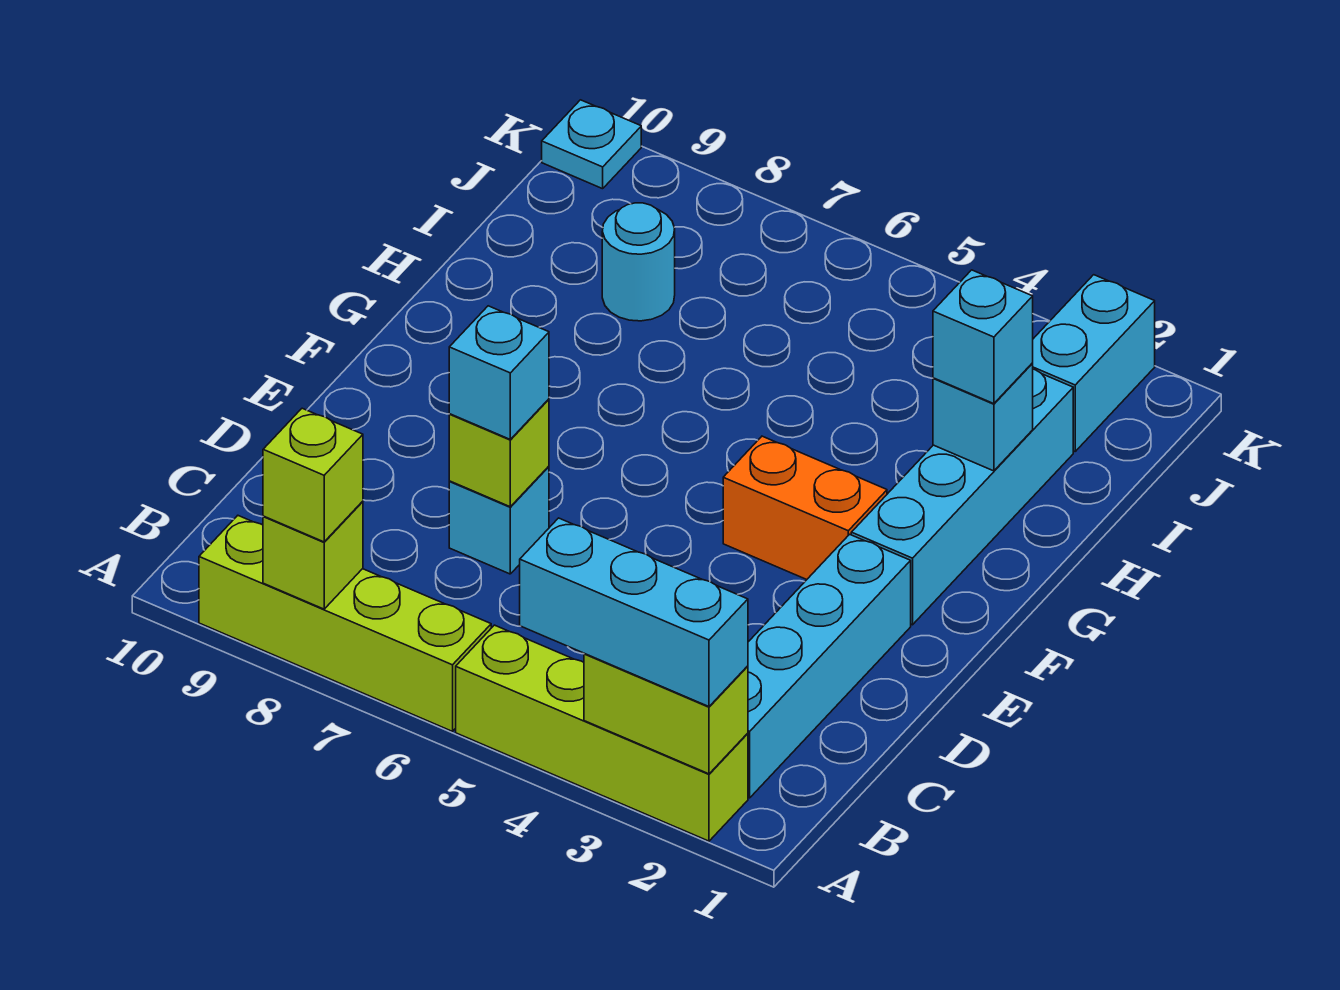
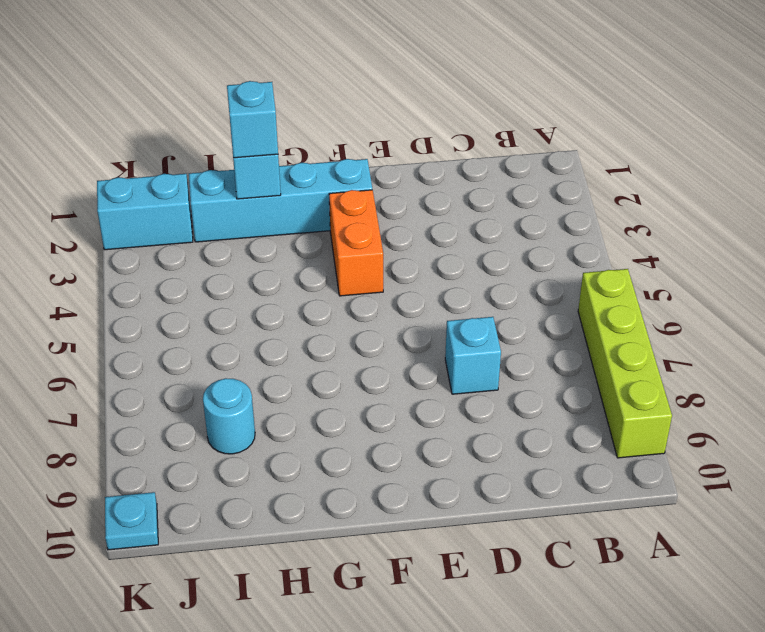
none -> lime 1x4 brick [456,625,748,841]
none -> cyan 1x4 brick [748,534,911,798]
none -> lime 1x2 brick [584,653,748,774]

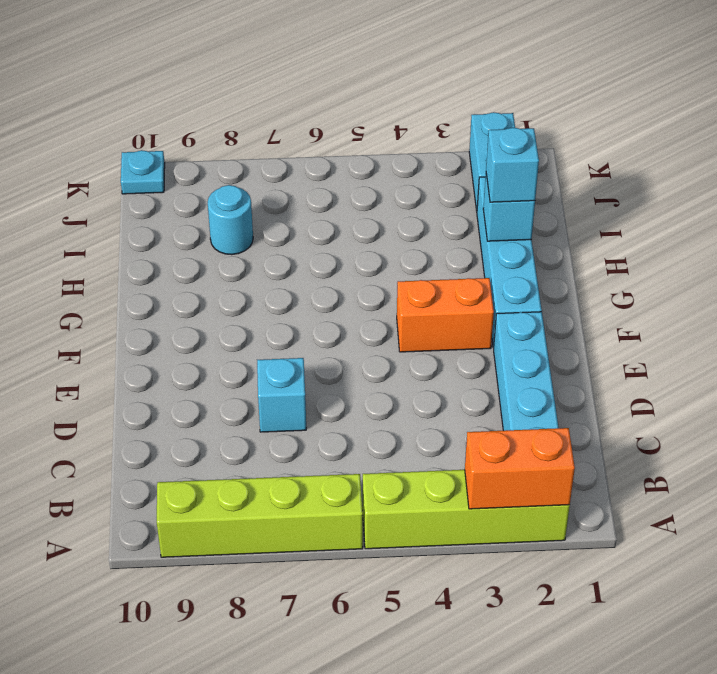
orange 1x2 brick [465,428,575,509] -> lime 1x2 brick [584,653,748,774]
none -> lime 1x1 brick [263,501,363,609]
none -> lime 1x1 brick [449,399,549,507]
none -> cyan 1x3 brick [520,518,748,707]

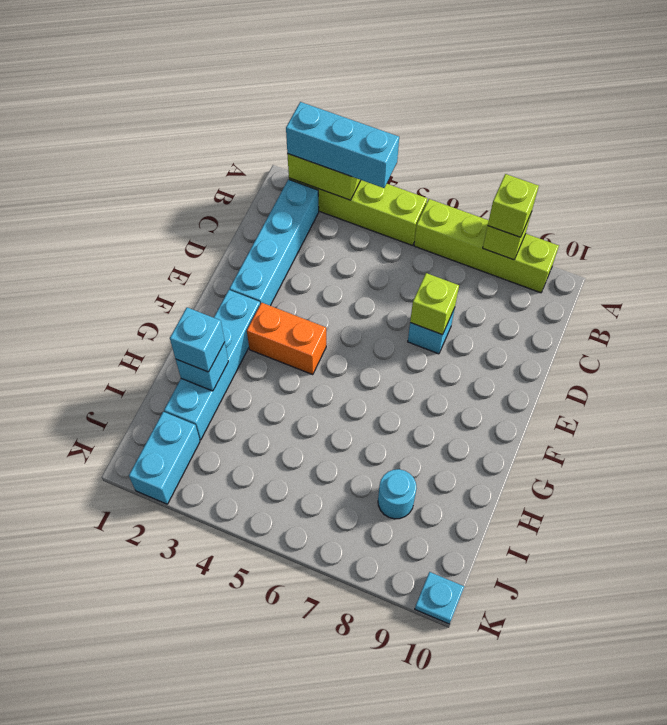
none -> cyan 1x1 brick [449,306,549,439]

